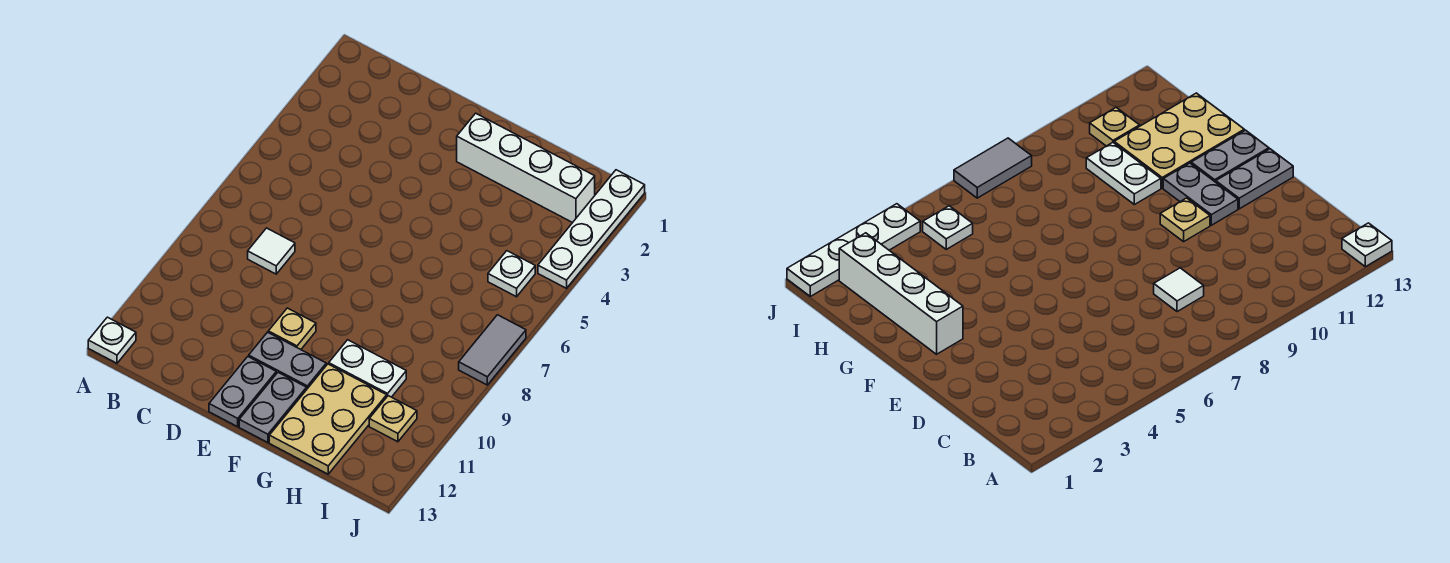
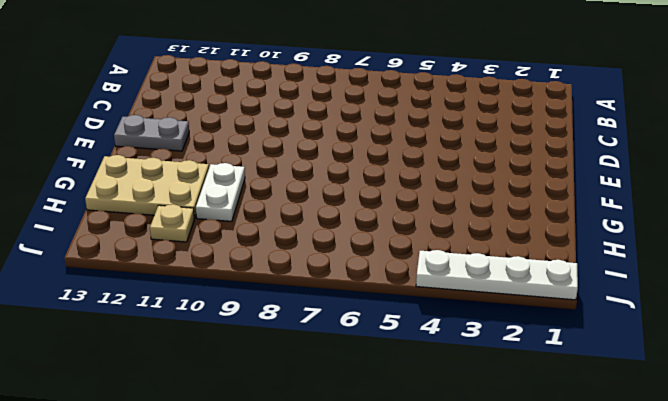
none -> white 1x1 plate [88,317,136,363]
none -> white 1x1 tile [248,228,295,274]
none -> tan 1x1 plate [268,308,316,349]

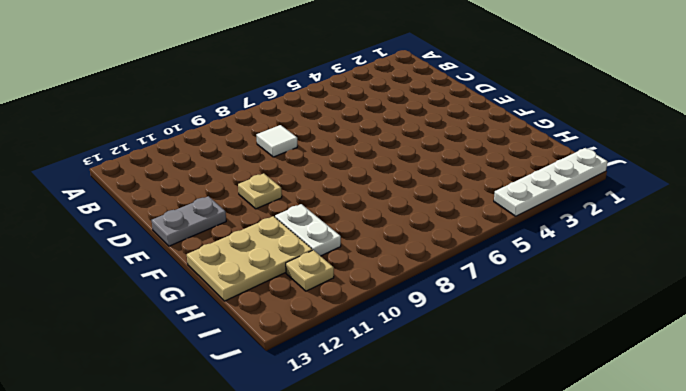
none -> white 1x1 plate [88,317,136,363]
none -> grey 1x2 plate [249,332,326,389]
none -> white 1x4 brick [457,113,595,223]

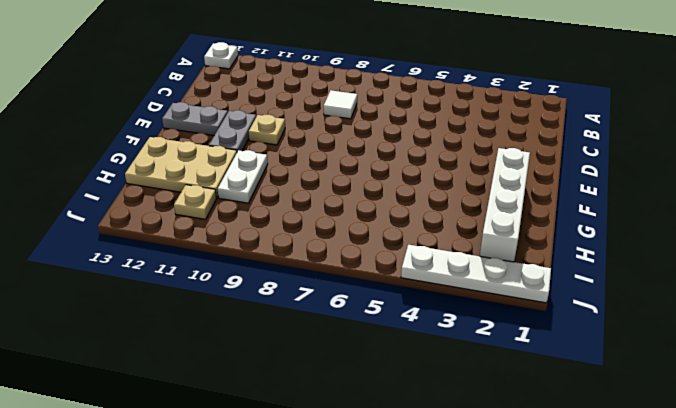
none -> grey 1x2 plate [239,372,307,443]
none -> white 1x1 plate [488,251,535,297]
none -> grey 1x2 tile [459,315,526,385]

